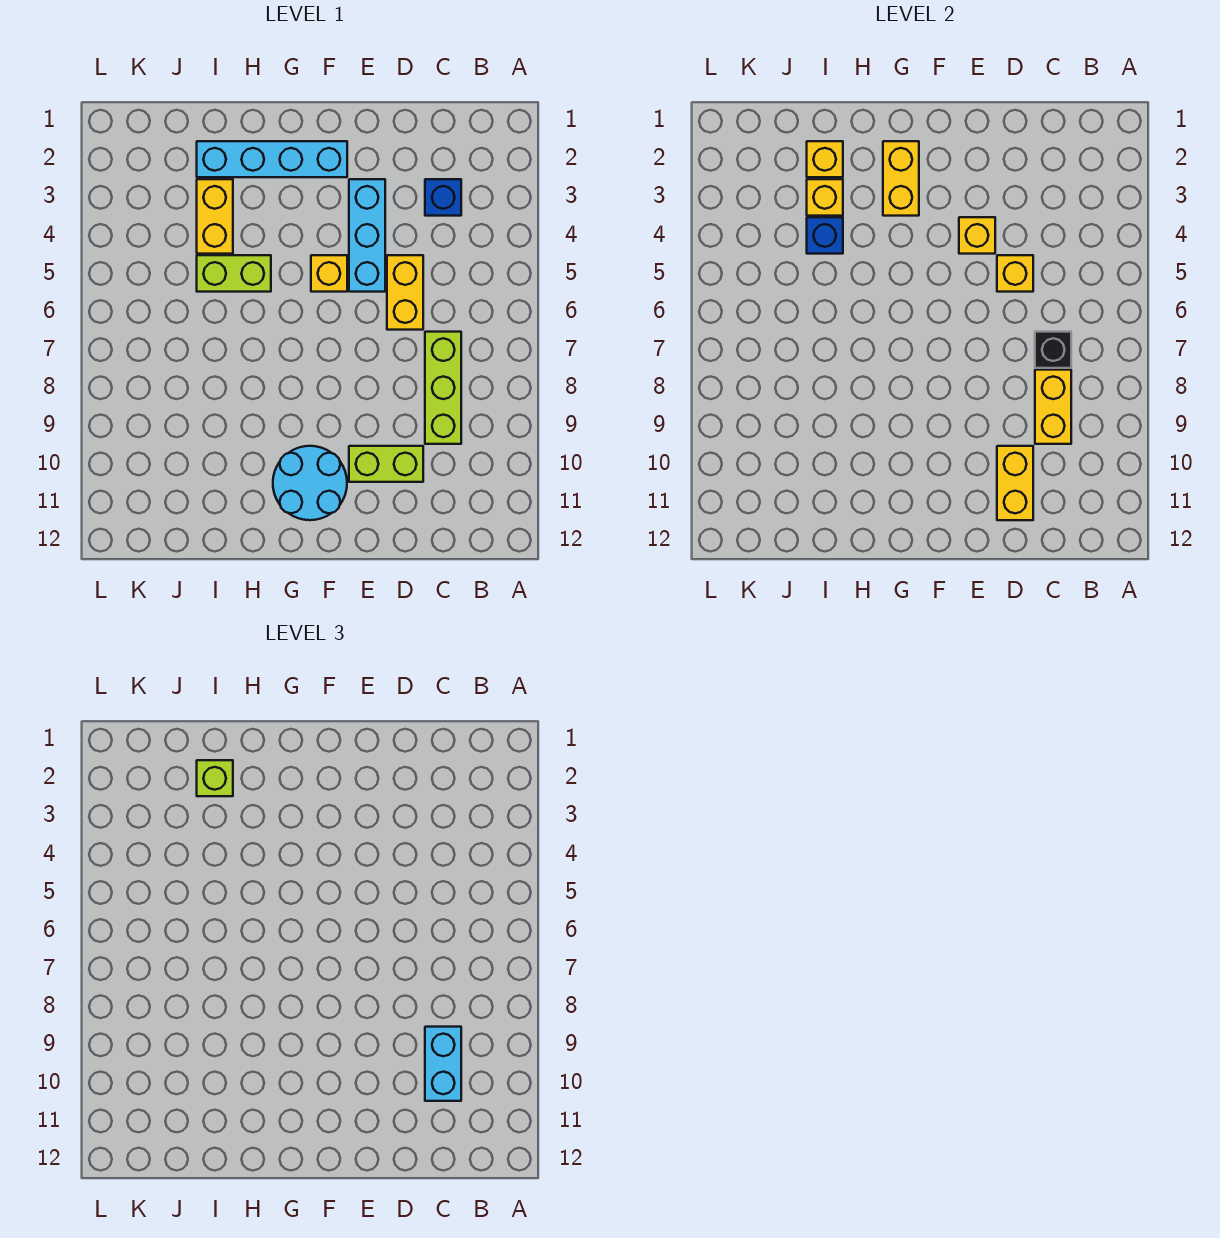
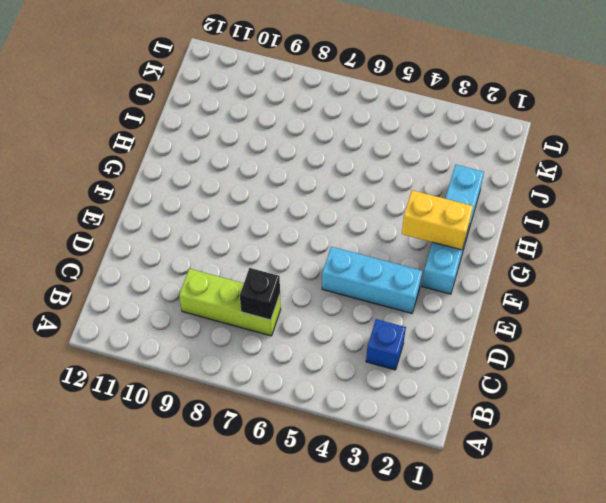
none -> yellow 1x2 brick [387,255,423,330]
none -> lime 1x2 brick [349,446,423,482]
none -> yellow 1x1 brick [311,255,347,292]

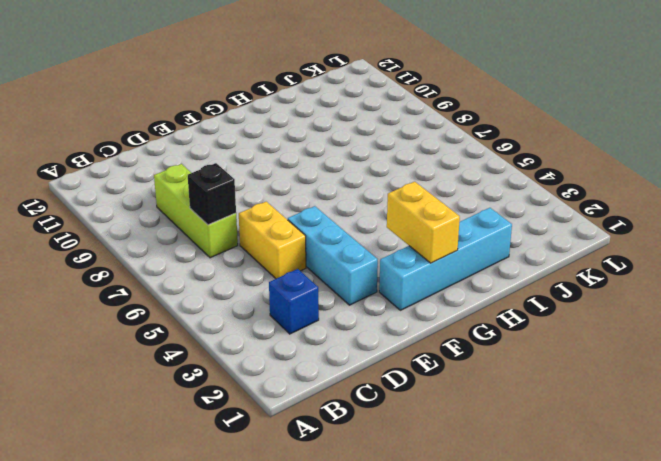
none -> lime 1x2 brick [349,446,423,482]
none -> yellow 1x1 brick [311,255,347,292]
none -> cyan 2x2 round brick [273,446,347,520]

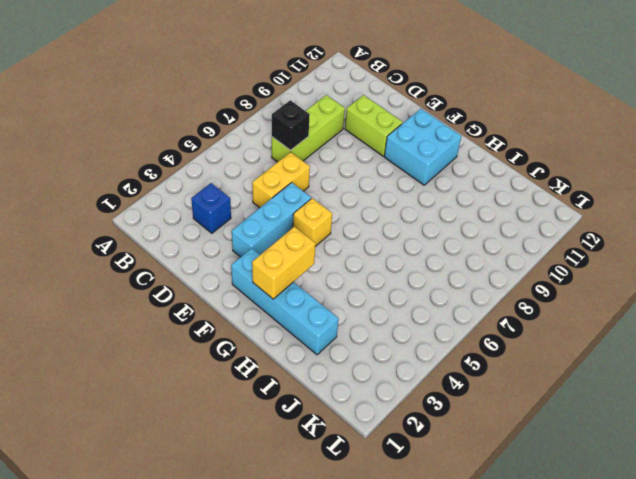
cyan 2x2 brick [384,109,462,185] -> cyan 2x2 round brick [273,446,347,520]
none -> lime 1x2 brick [197,255,271,292]
none -> yellow 1x2 brick [197,179,233,254]
none -> yellow 1x2 brick [1035,370,1071,444]

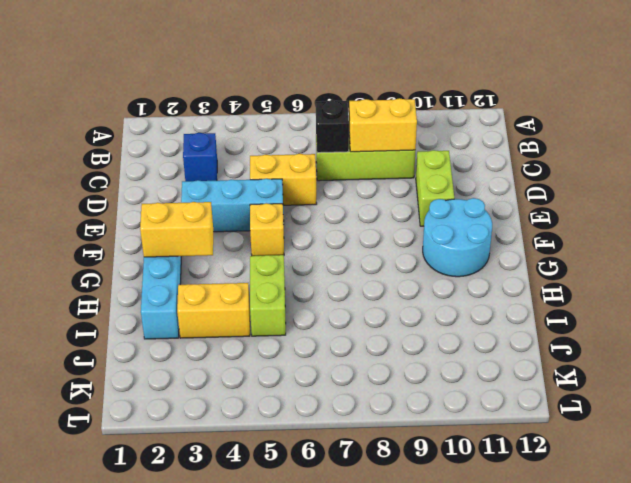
none -> yellow 1x1 brick [997,255,1033,292]
none -> yellow 1x2 brick [997,446,1033,520]
none -> yellow 1x1 brick [959,217,995,254]

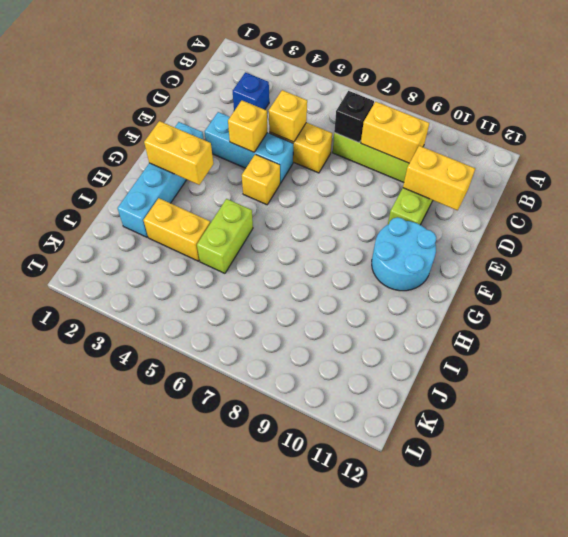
none -> yellow 1x1 brick [807,141,843,177]
none -> yellow 1x1 brick [807,179,843,216]
none -> blue 1x1 brick [807,217,843,254]

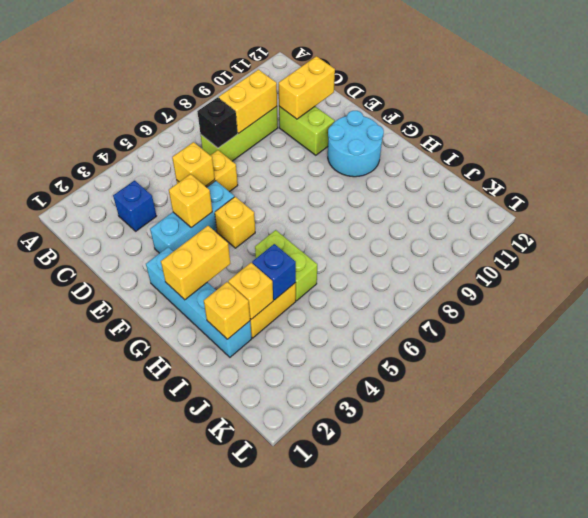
none -> cyan 1x2 brick [425,1027,461,1101]
none -> lime 1x1 brick [197,760,233,796]

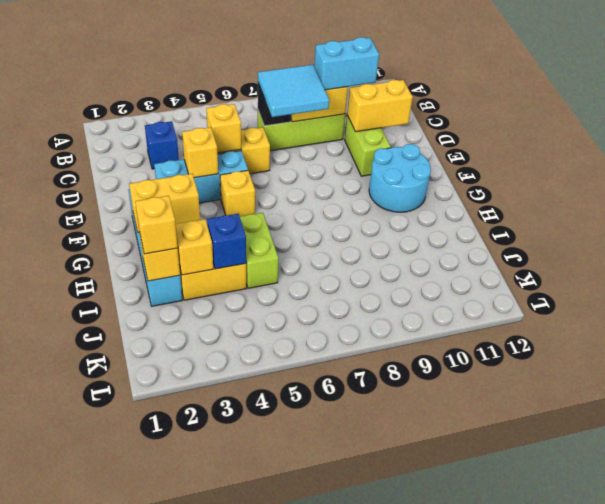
cyan 2x2 tile [258,65,329,117] -> none
yellow 1x1 brick [135,196,178,254] -> lime 1x1 brick [197,760,233,796]

